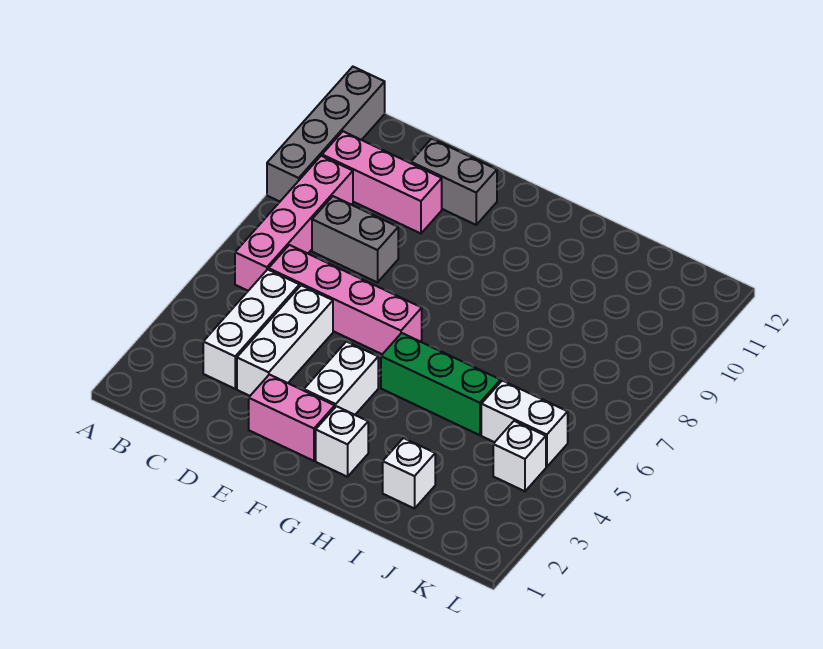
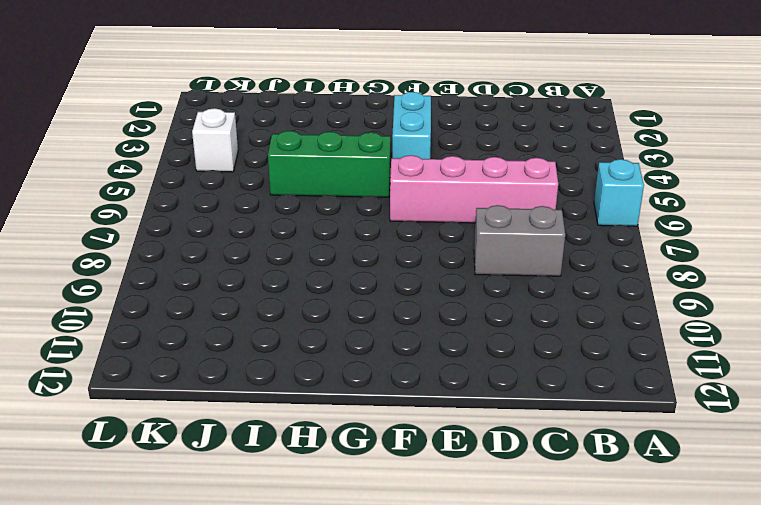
cyan 1x1 brick [594,159,644,226] -> none
cyan 1x2 brick [392,92,431,159] -> white 1x2 brick [304,342,378,415]
none -> grey 1x4 brick [267,67,385,201]
none -> pink 1x4 brick [235,156,353,291]
none -> pink 1x3 brick [322,131,442,233]

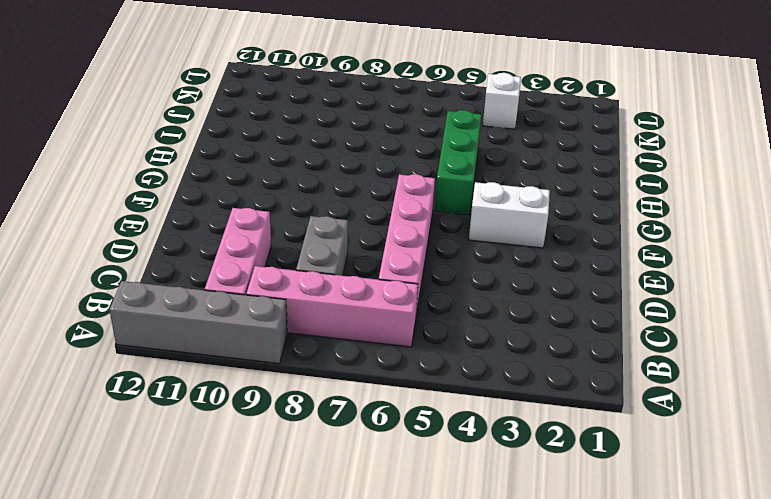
none -> white 1x3 brick [203,269,299,389]
none -> white 1x3 brick [237,285,333,396]
none -> grey 1x2 brick [411,139,497,225]

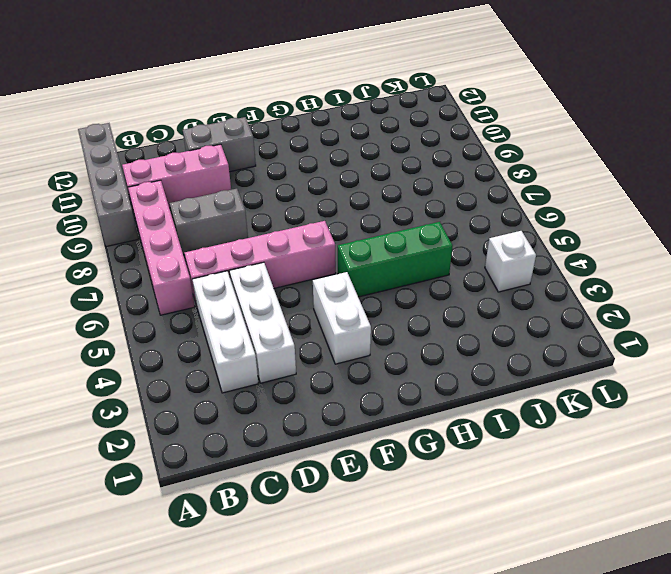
none -> pink 1x2 brick [249,375,335,461]
none -> white 1x1 brick [316,406,368,477]
none -> white 1x1 brick [383,438,435,509]

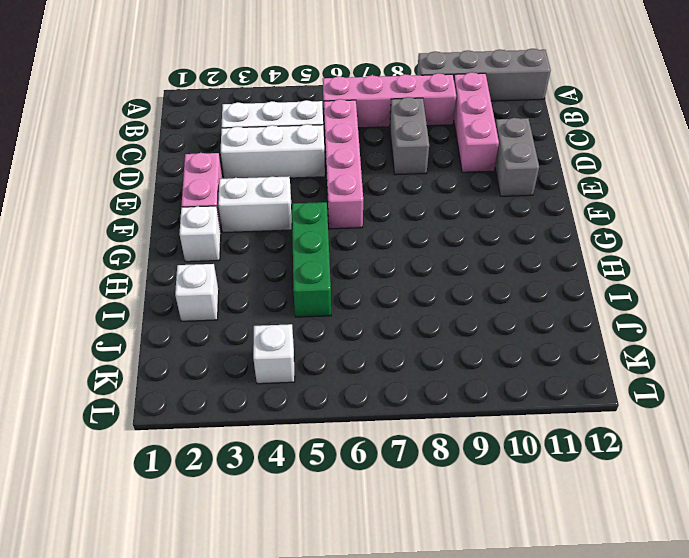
none -> white 1x2 brick [481,381,568,467]

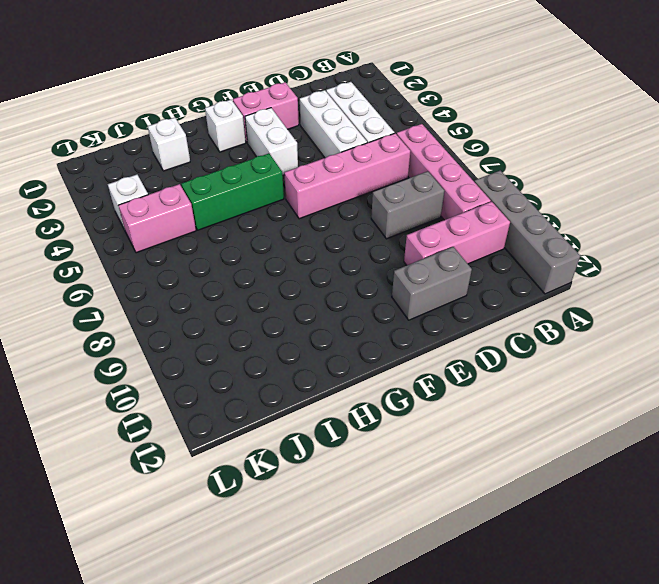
pink 1x2 brick [118,184,196,253] -> white 1x2 brick [481,381,568,467]

